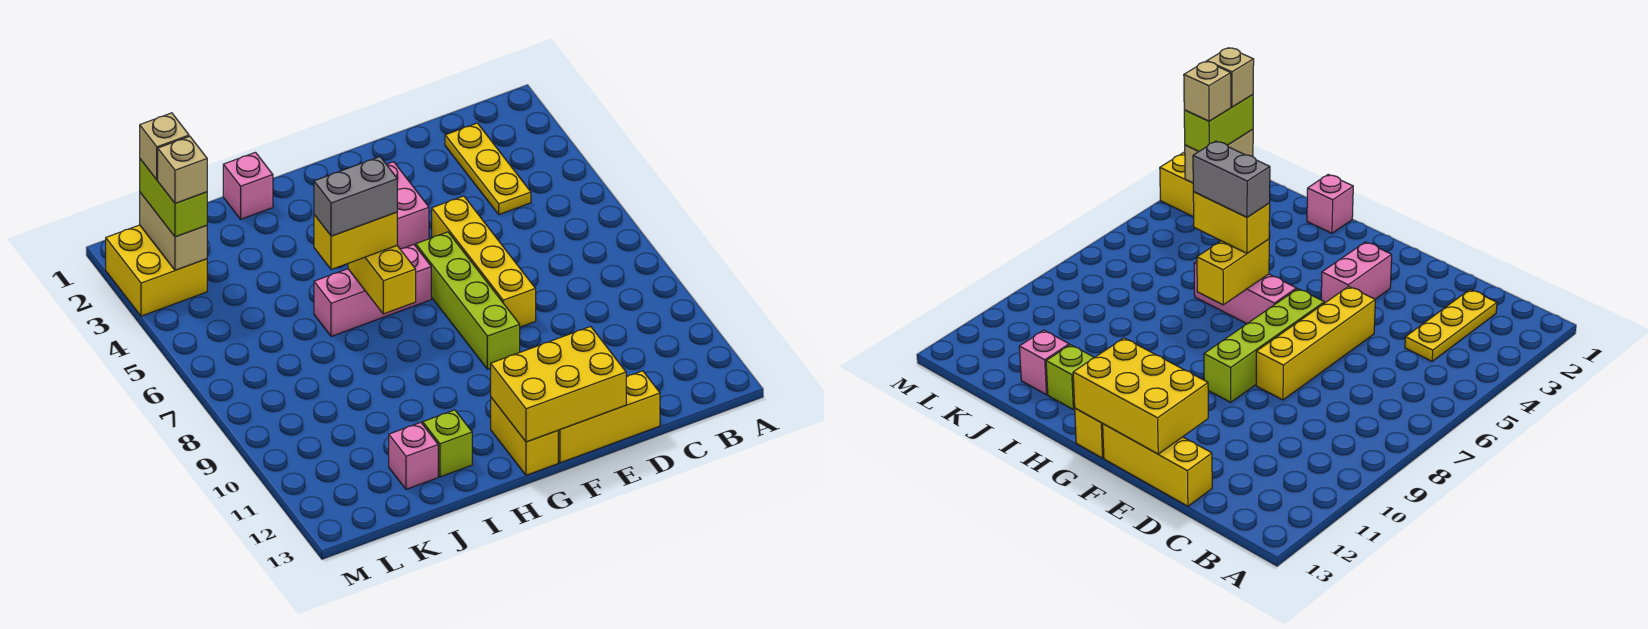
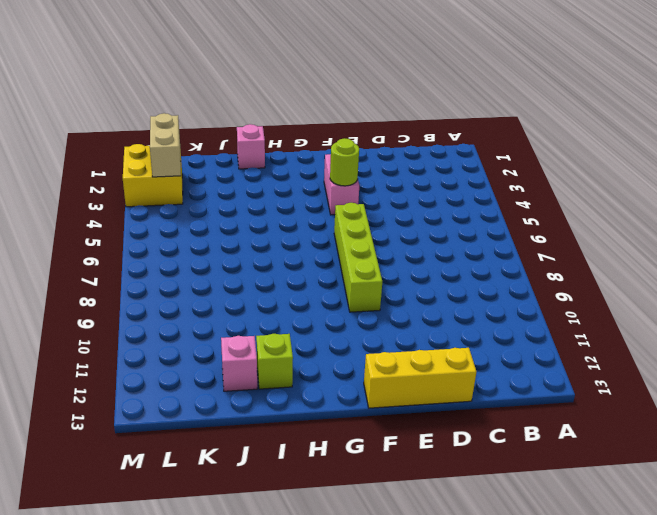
lime 1x1 round brick [330,138,359,186] -> none
none -> yellow 1x3 plate [445,123,531,215]
none -> yellow 1x4 brick [432,196,536,327]
none -> pink 1x3 brick [314,245,431,337]

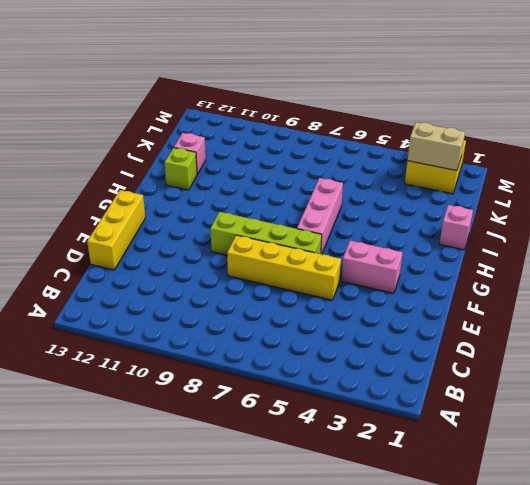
none -> yellow 1x3 plate [445,123,531,215]
none -> yellow 1x2 brick [491,398,558,475]
none -> yellow 2x3 brick [491,326,626,442]

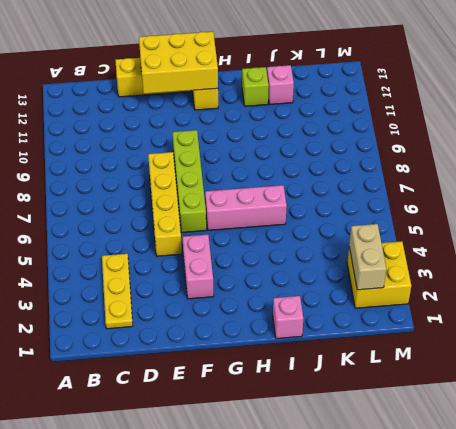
none -> yellow 1x2 brick [348,246,416,314]
none -> yellow 1x2 brick [314,212,397,270]
none -> lime 1x2 brick [140,159,207,237]

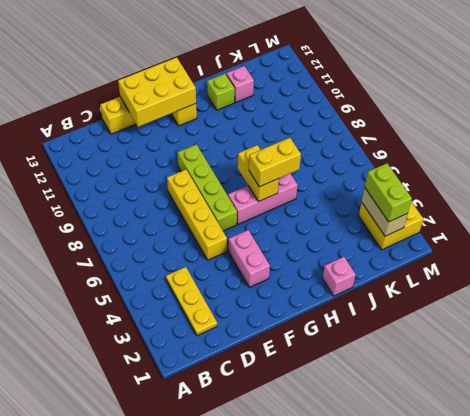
none -> grey 1x2 brick [314,157,397,236]
none -> tan 1x1 brick [140,113,189,180]
none -> tan 1x1 brick [158,136,207,203]

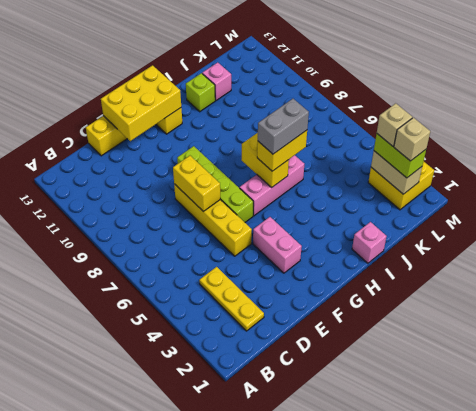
yellow 1x2 brick [173,156,220,212] -> none

